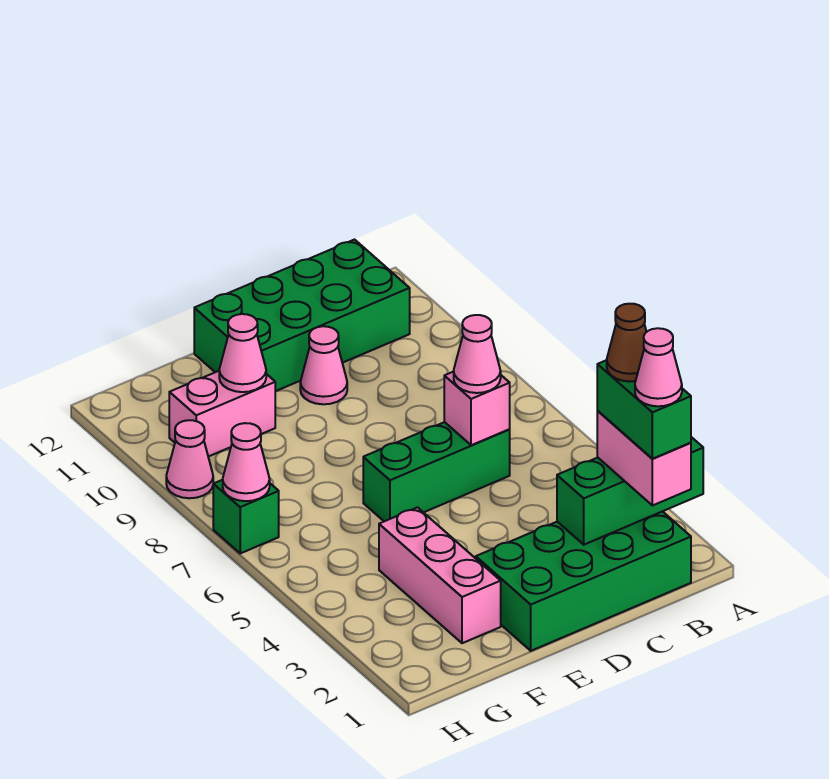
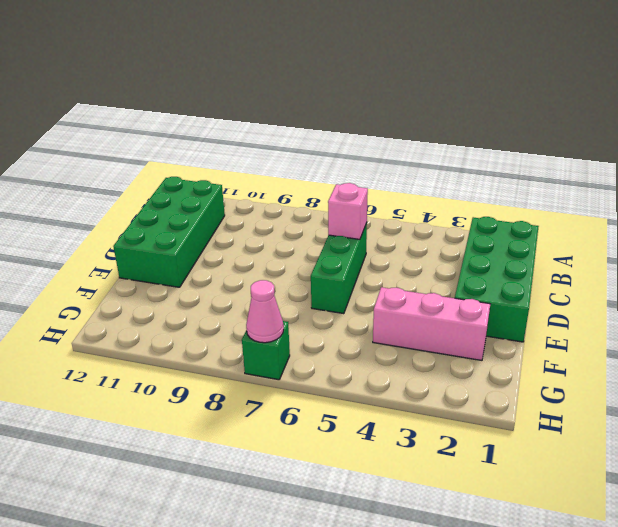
none -> pink 1x1 cone [300,326,347,404]
none -> pink 1x2 brick [169,371,275,457]
none -> pink 1x1 cone [166,420,213,498]

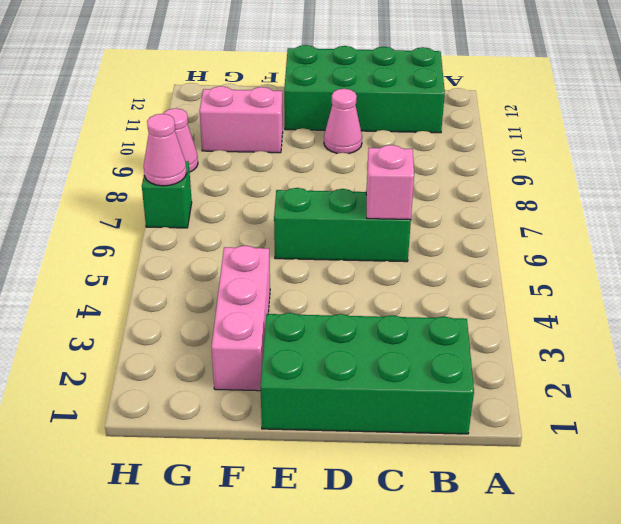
none -> green 1x3 brick [557,437,703,545]
none -> pink 1x1 cone [219,314,266,392]
none -> pink 1x2 brick [597,411,691,506]

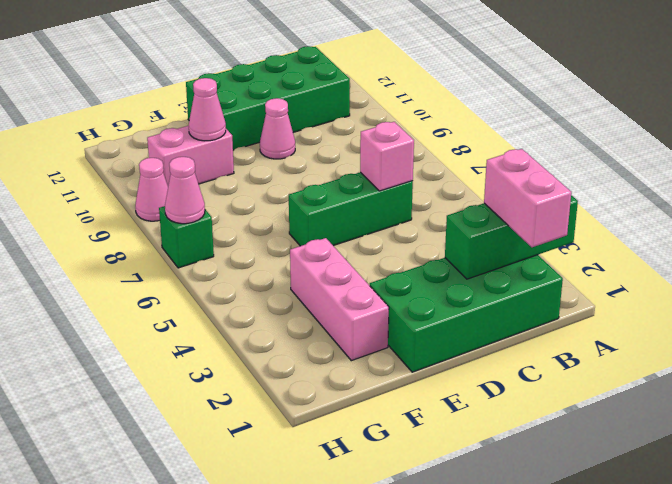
none -> pink 1x1 cone [454,315,501,393]
none -> green 1x2 brick [597,360,691,459]
none -> pink 1x1 cone [635,328,682,406]

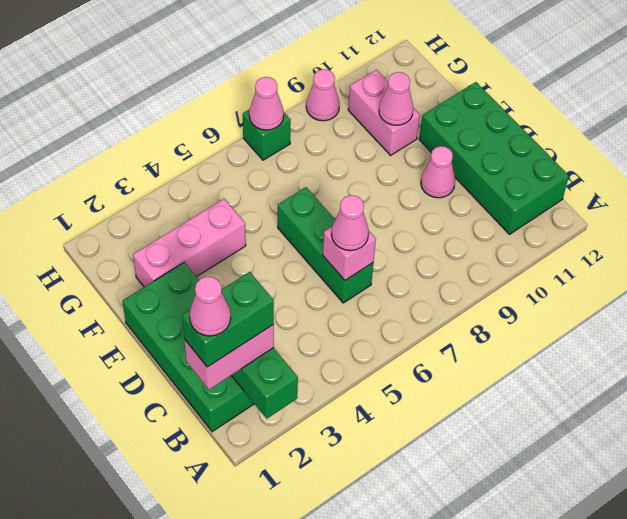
none -> brown 1x1 cone [607,304,646,382]

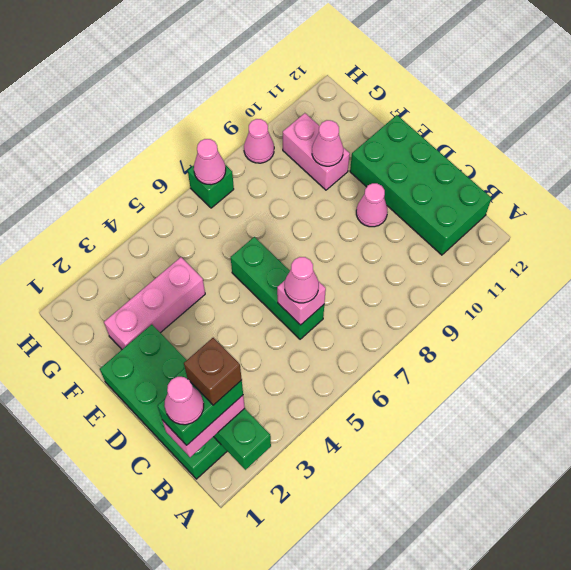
brown 1x1 brick [184,338,242,405] -> brown 1x1 cone [607,304,646,382]

